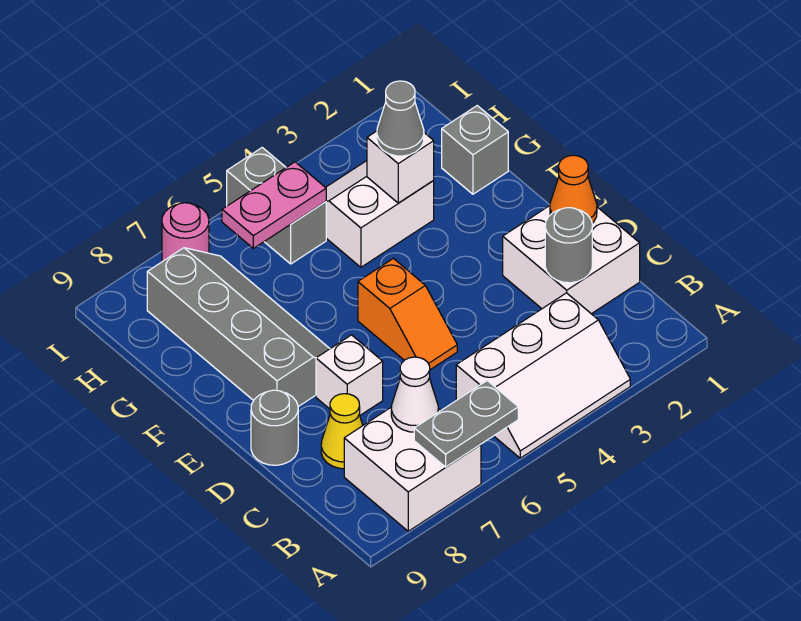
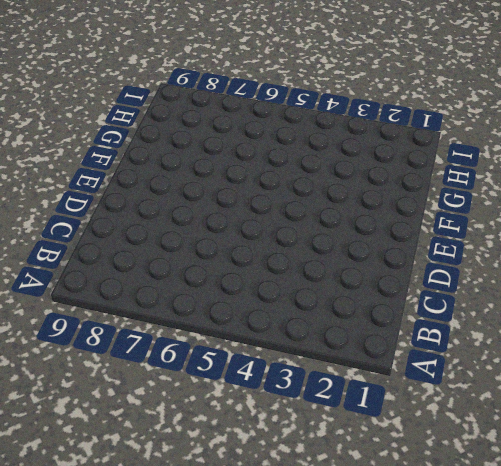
none -> white 2x3 slope [456,293,630,458]
none -> white 2x2 brick [344,407,481,531]
none -> white 2x2 brick [503,206,640,314]

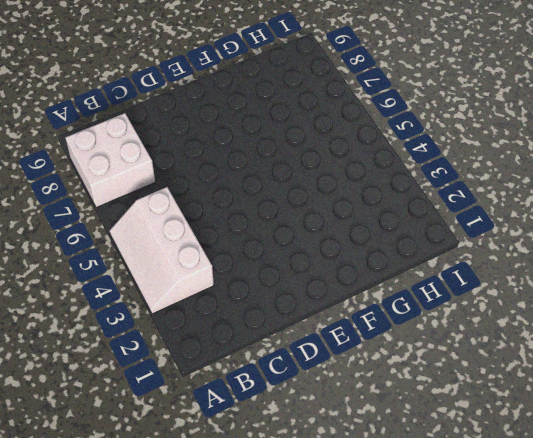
none -> white 2x2 brick [503,206,640,314]
none -> yellow 1x1 cone [321,394,363,469]
none -> orange 1x2 slope [358,259,457,370]

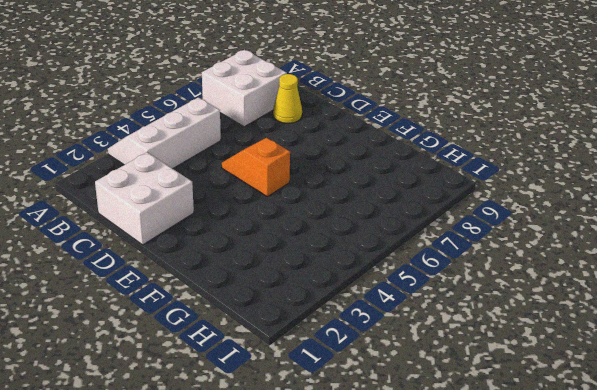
none -> white 1x1 brick [316,335,383,415]
none -> grey 1x1 round brick [251,390,298,465]
none -> grey 2x4 slope [147,248,330,407]

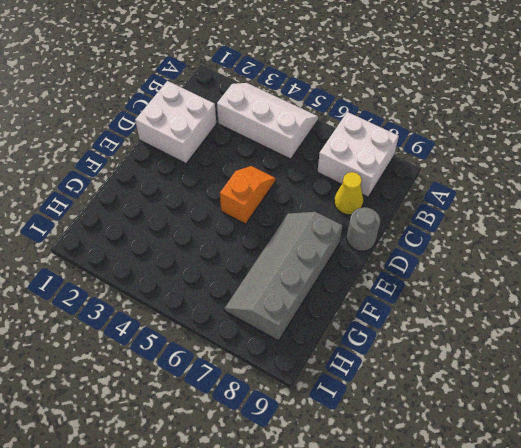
none -> white 1x1 brick [316,335,383,415]
none -> grey 1x1 brick [442,106,508,194]
none -> white 2x2 slope [326,161,434,267]

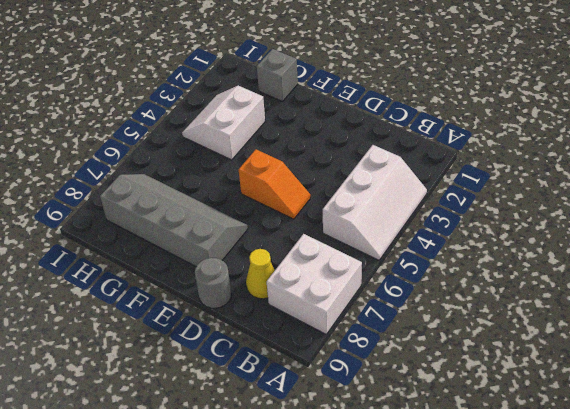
none -> white 2x2 brick [503,206,640,314]
none -> white 1x1 brick [316,335,383,415]
none -> grey 1x2 brick [227,148,326,264]

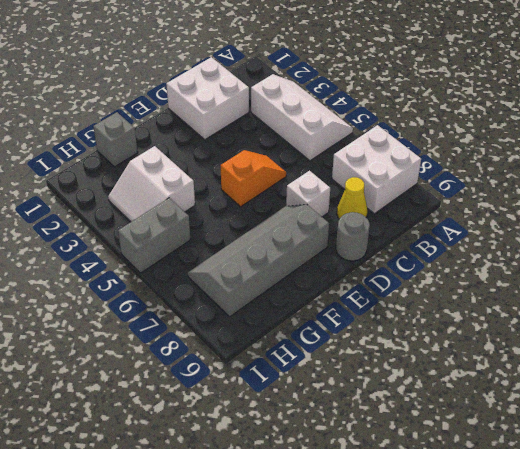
none -> pink 1x1 round brick [162,203,209,262]
none -> grey 1x2 plate [414,381,518,467]
none -> white 1x1 cone [391,357,438,432]

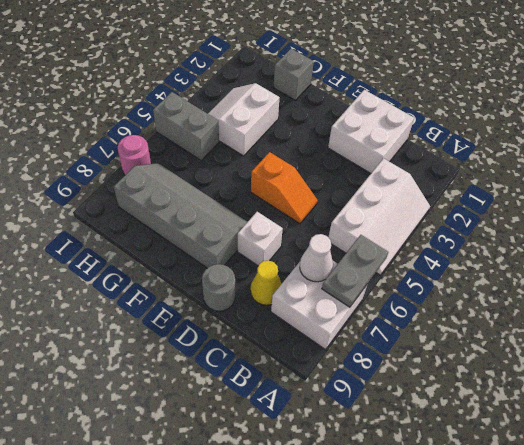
none -> grey 1x1 round brick [545,208,592,283]
none -> orange 1x1 cone [550,155,597,223]
none -> white 1x1 brick [367,131,434,203]

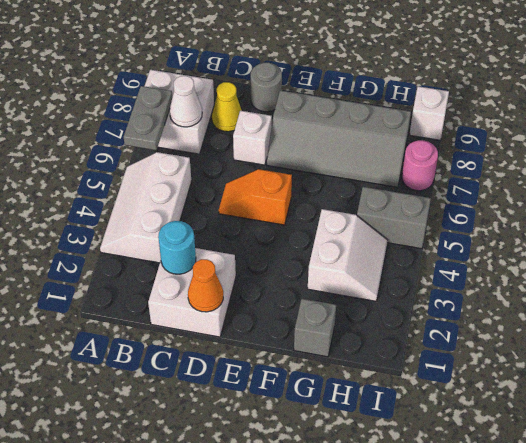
cyan 1x1 round brick [158,221,196,274] -> grey 1x1 round brick [545,208,592,283]
white 1x1 brick [410,86,449,140] -> white 1x1 brick moved to [367,131,434,203]
none -> pink 1x2 plate [222,162,326,248]
none -> grey 1x1 cone [377,81,424,156]

